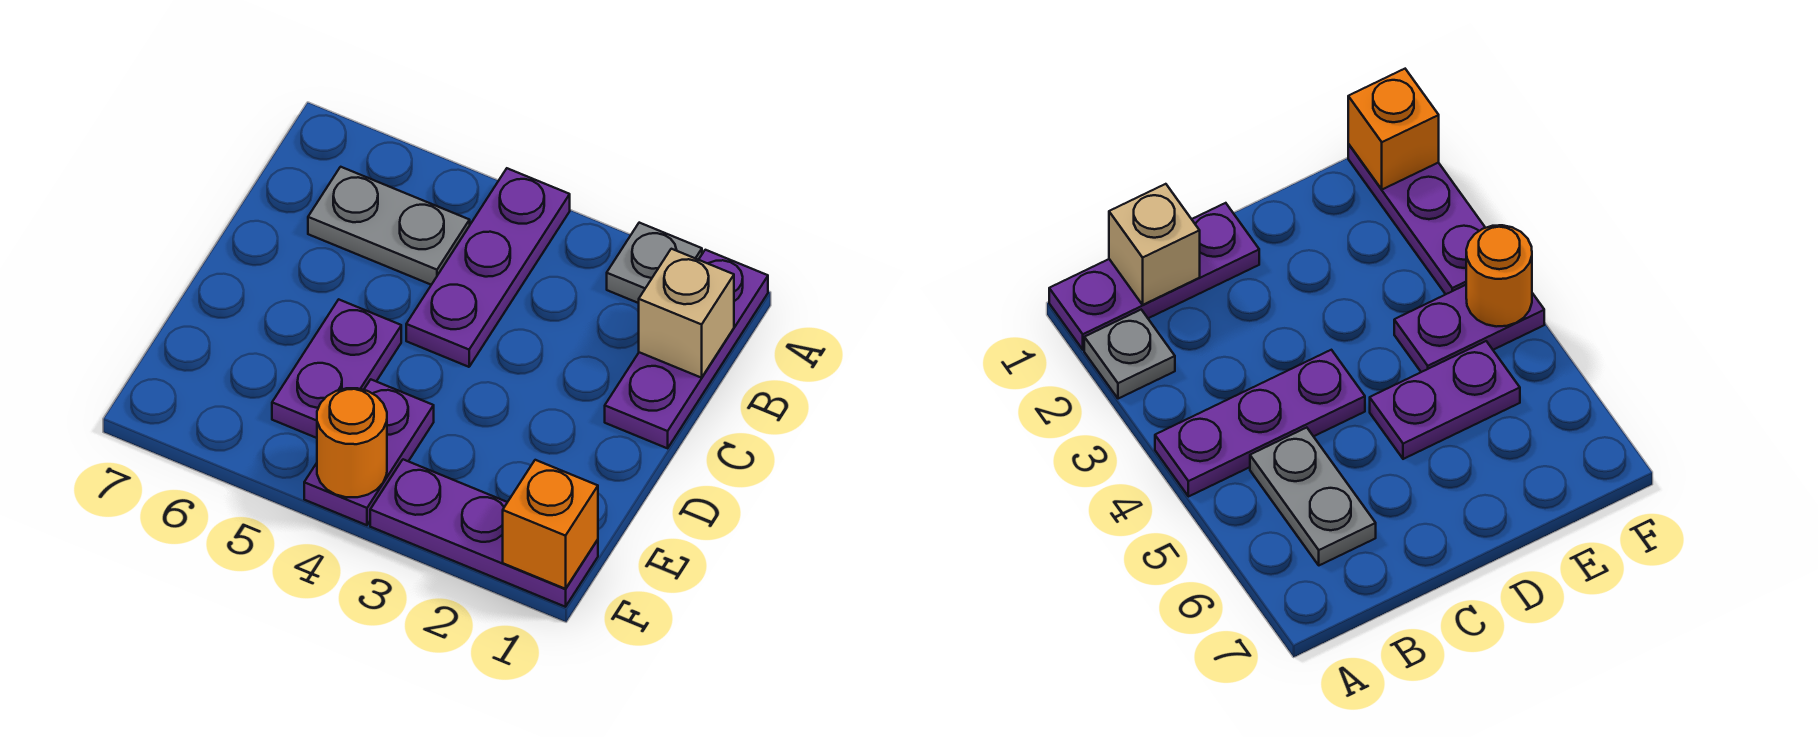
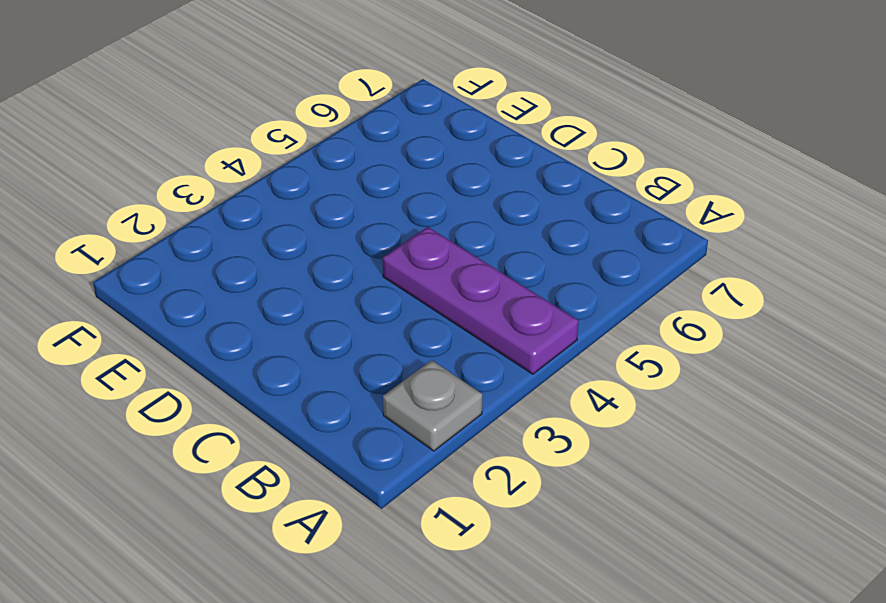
none -> purple 1x3 plate [605,250,768,448]
none -> grey 1x2 plate [308,167,470,285]

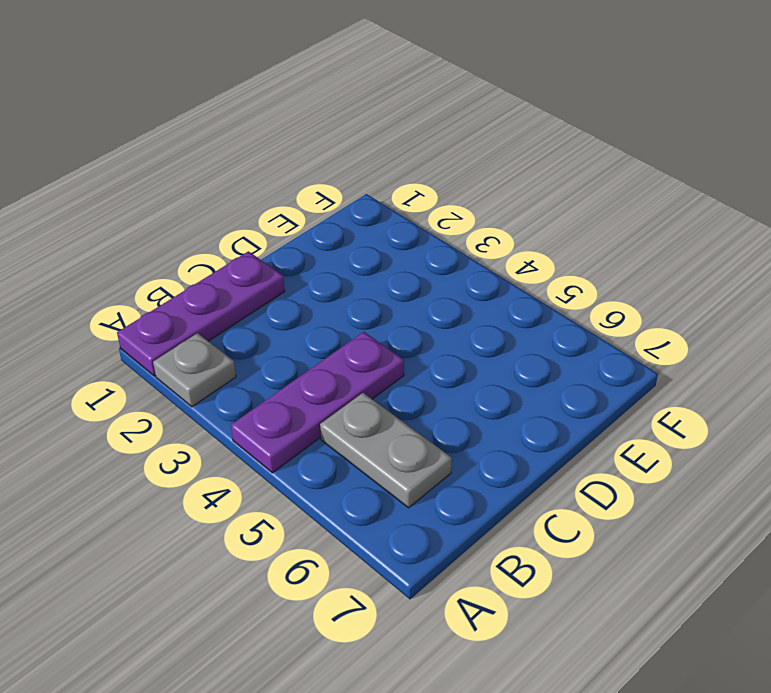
none -> purple 1x2 plate [272,299,401,438]
none -> purple 1x2 plate [304,380,434,525]

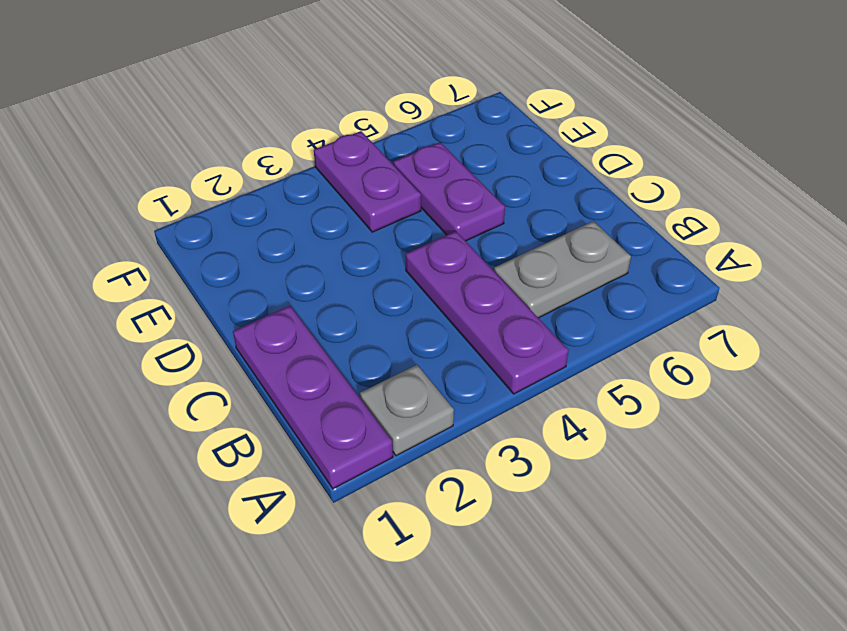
none -> purple 1x3 plate [370,459,598,607]
none -> tan 1x1 brick [639,249,734,378]

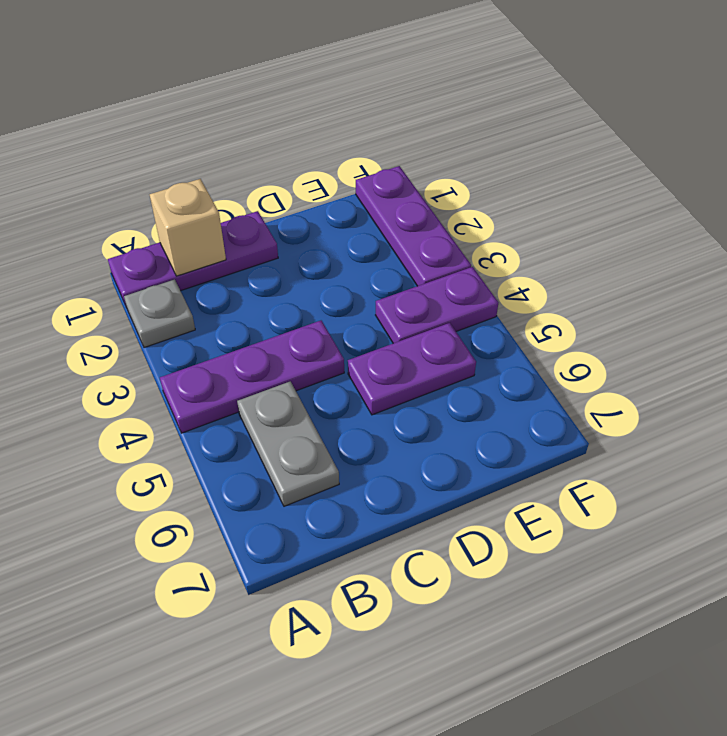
none -> orange 1x1 brick [503,460,598,589]
none -> orange 1x1 round brick [317,388,387,497]

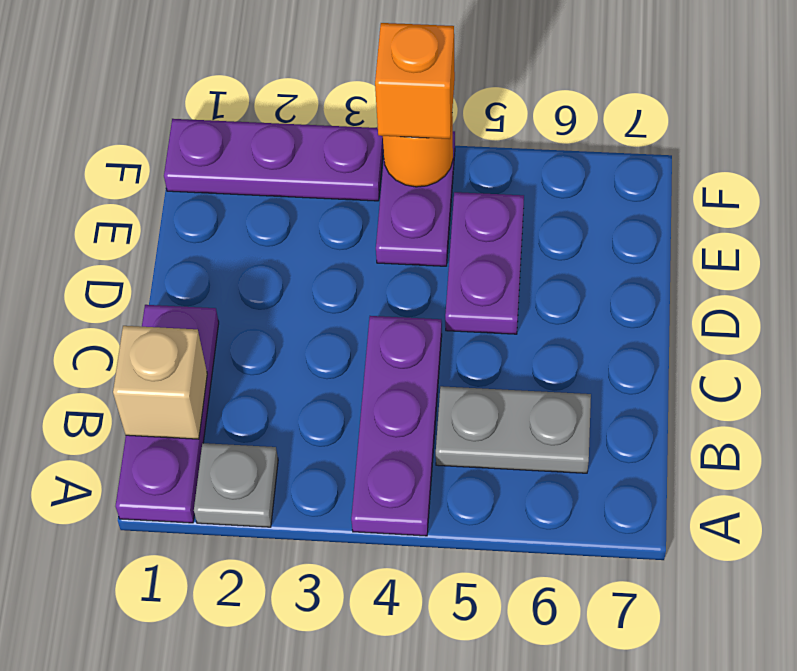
orange 1x1 brick [375,23,455,139] -> orange 1x1 brick moved to [503,460,598,589]

